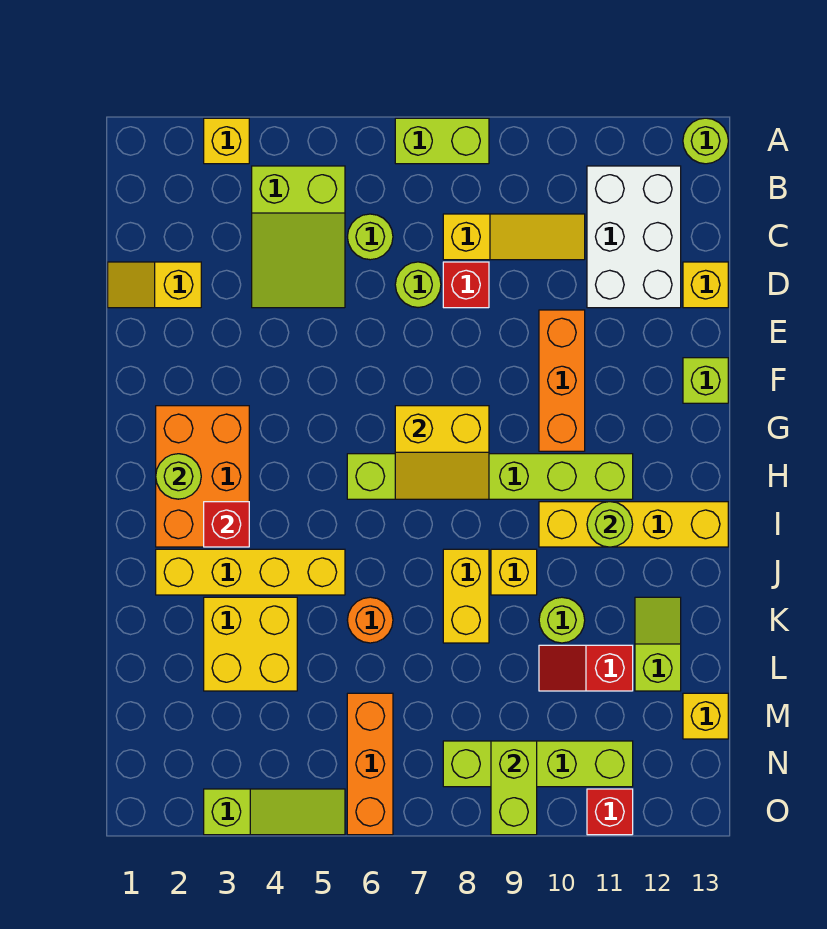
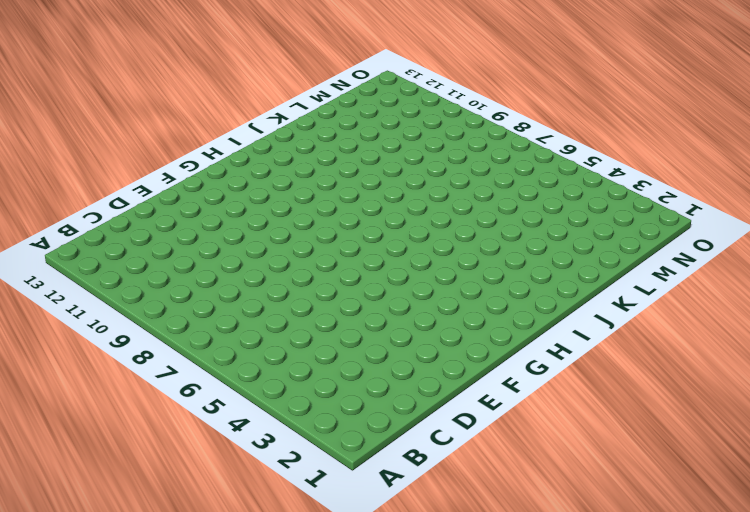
none -> yellow 1x1 brick [204,118,249,164]
none -> lime 1x2 brick [395,118,489,164]
none -> lime 1x1 round brick [683,118,728,164]
none -> lime 2x3 slope [252,166,345,308]

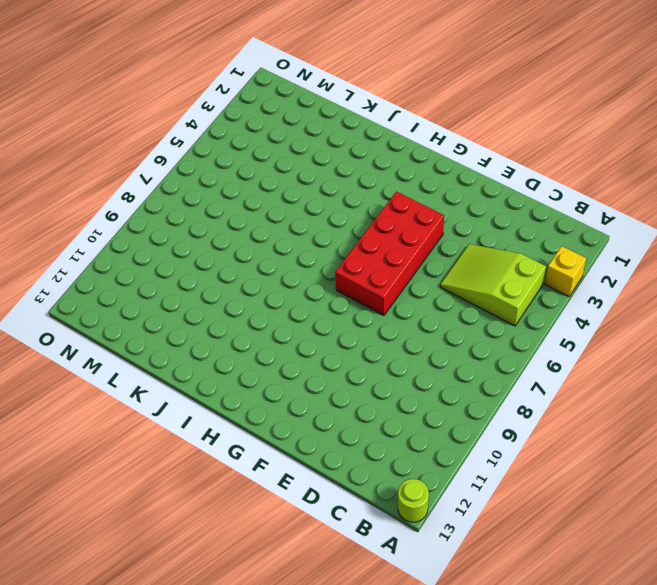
red 2x4 brick [335,192,444,315] -> none
none -> lime 1x2 brick [395,118,489,164]
none -> white 2x3 brick [587,166,681,308]
none -> lime 1x1 round brick [347,214,393,260]
none -> yellow 1x3 slope [443,214,585,260]

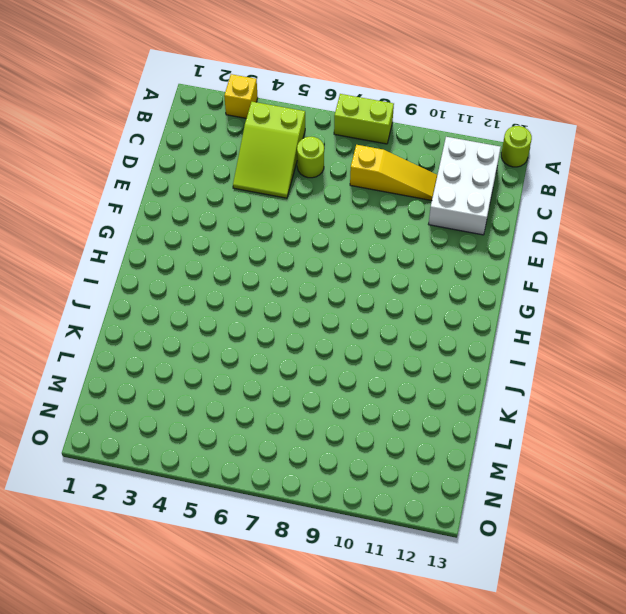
none -> yellow 1x2 slope [108,262,201,308]
none -> lime 1x1 round brick [395,262,441,308]
none -> red 1x1 brick [443,262,489,308]
none -> yellow 1x1 brick [683,262,728,308]

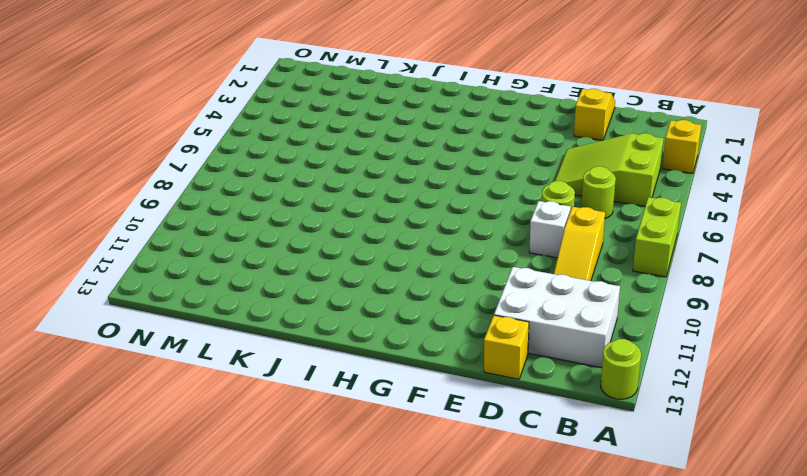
white 1x1 brick [529,201,571,258] -> red 1x1 brick [443,262,489,308]
none -> orange 1x3 brick [539,310,585,451]
none -> lime 1x1 brick [683,358,728,403]
none -> orange 2x3 brick [156,406,249,547]
none -> lime 1x6 brick [347,454,633,499]

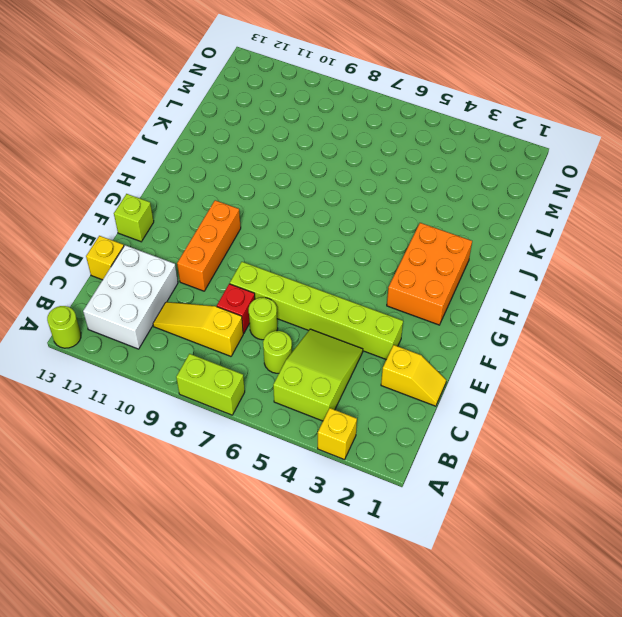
lime 1x6 brick [230,262,403,360] -> lime 1x6 brick moved to [347,454,633,499]
none -> yellow 1x4 brick [539,502,728,547]
none -> yellow 1x4 brick [156,549,345,595]
none -> yellow 1x2 brick [443,549,489,643]
none -> yellow 1x1 brick [491,549,537,595]

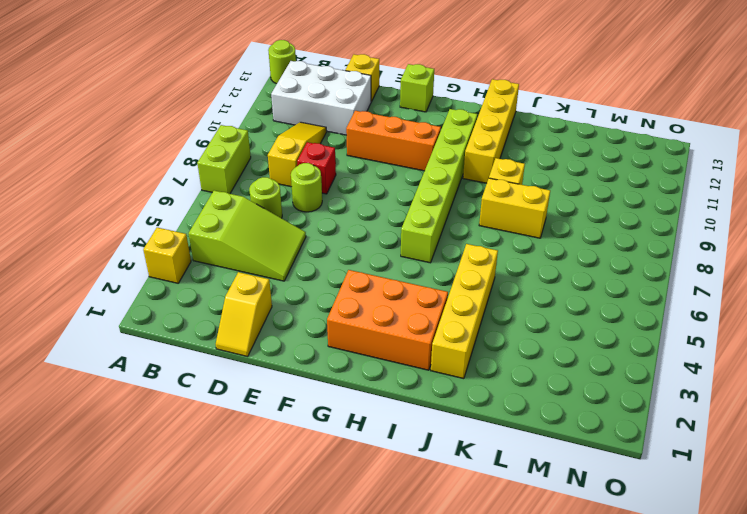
none -> yellow 2x2 brick [204,597,297,691]
none -> orange 1x1 round brick [347,597,393,643]
none -> lime 1x1 round brick [539,597,585,643]
none -> lime 1x2 slope [635,597,681,691]

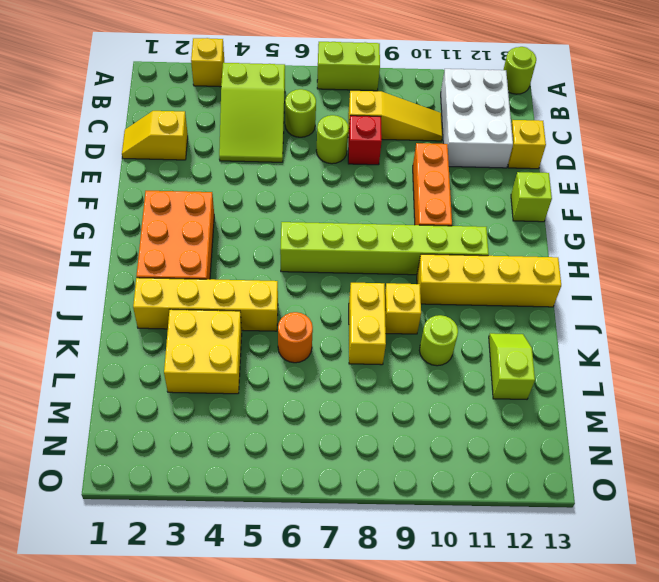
none -> red 1x2 slope [539,645,633,691]
none -> orange 1x3 brick [347,693,393,835]
none -> yellow 1x1 brick [683,693,728,739]
none -> lime 1x4 brick [443,741,633,787]

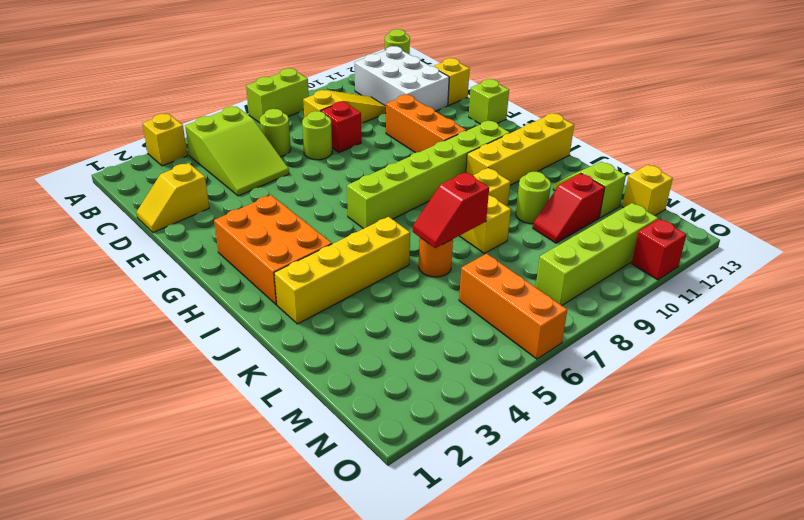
red 1x2 slope [413,172,489,248] -> none
none -> yellow 2x2 brick [204,597,297,691]
none -> lime 1x3 slope [204,789,345,835]
none -> yellow 2x2 slope [395,406,489,499]
none -> lime 1x1 round brick [156,454,201,499]

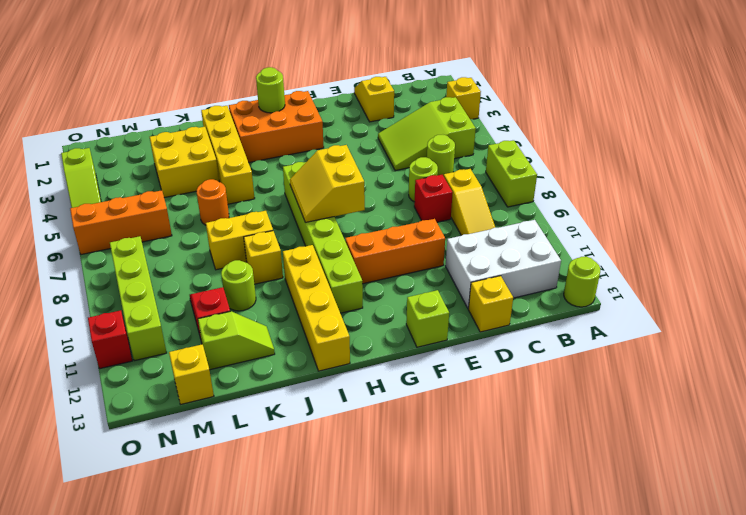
none -> red 1x1 brick [204,502,249,547]
none -> lime 1x1 round brick [587,502,633,547]
none -> lime 1x2 brick [491,741,537,835]

